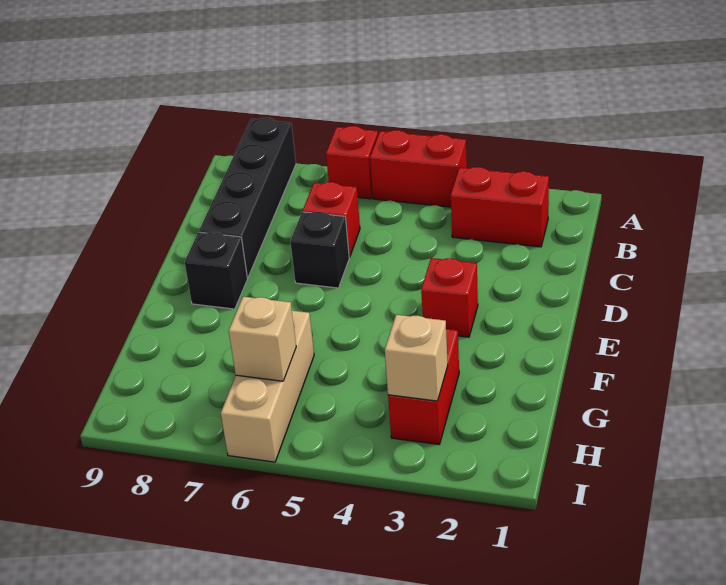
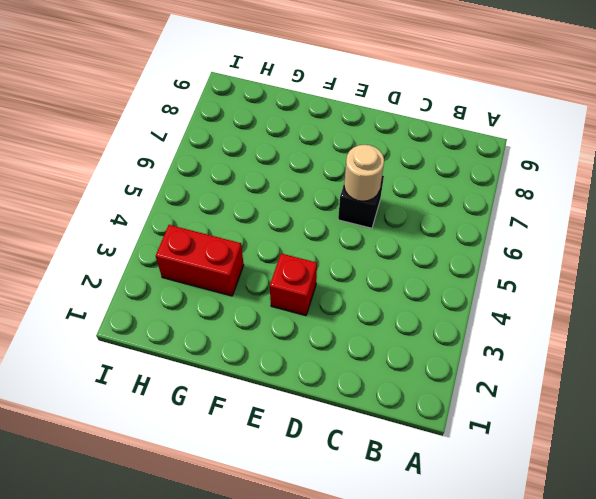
tan 1x1 round brick [344,145,384,201] -> none
none -> red 1x2 brick [370,130,467,207]
none -> red 1x1 brick [326,126,378,199]
none -> black 1x4 brick [199,118,296,278]

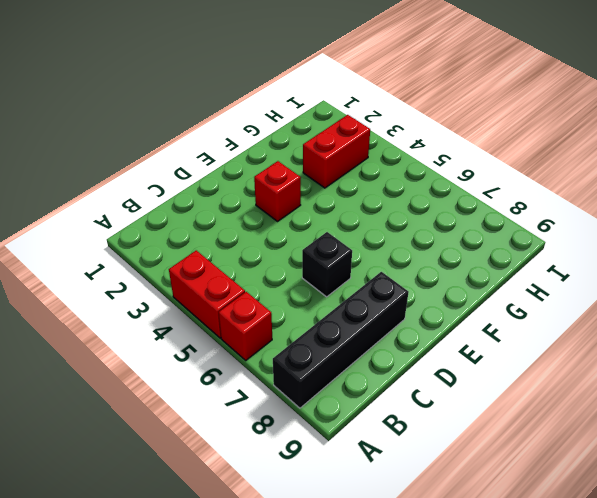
none -> red 1x2 brick [451,167,549,247]
none -> red 1x1 brick [303,182,360,257]
none -> black 1x1 brick [185,232,247,309]

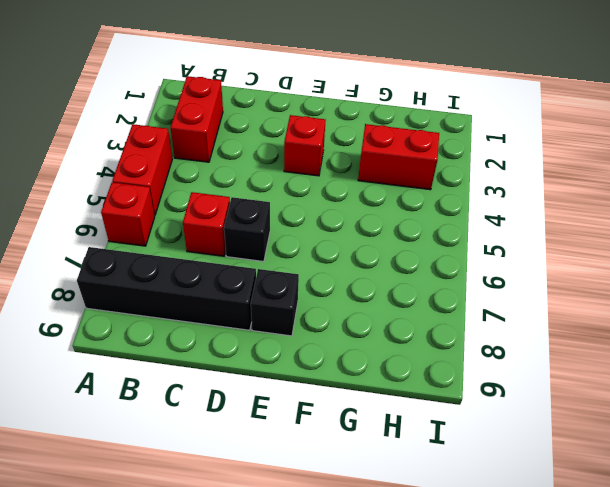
none -> tan 1x3 brick [221,311,314,462]
none -> tan 1x1 brick [385,315,448,401]
none -> tan 1x1 brick [229,297,296,381]

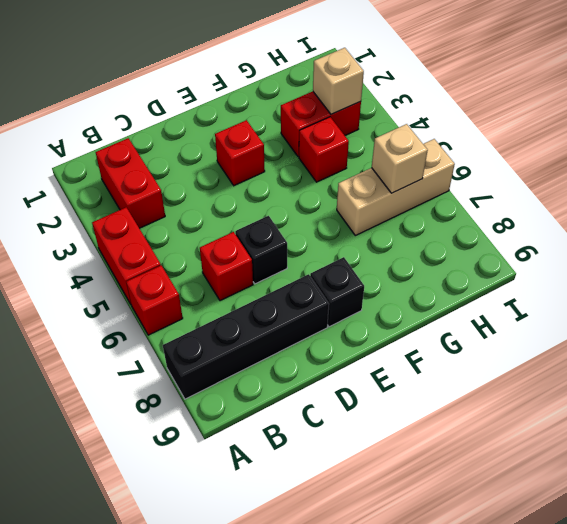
red 1x1 brick [299,117,349,182] -> none

